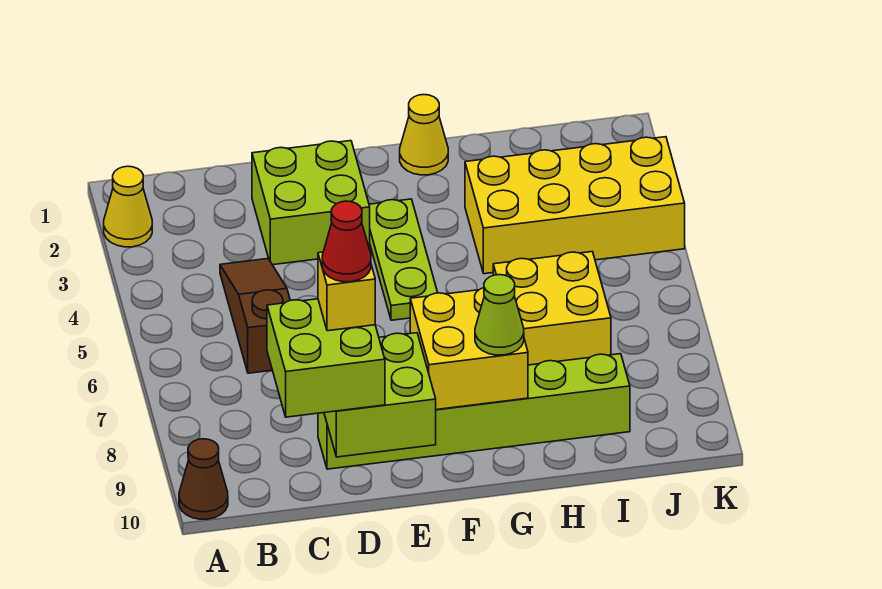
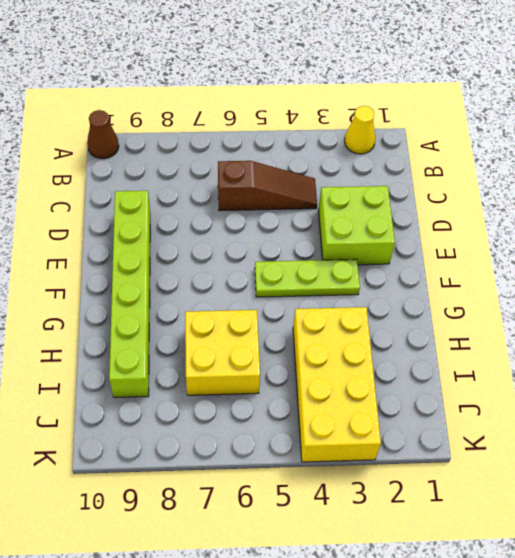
none -> yellow 1x1 cone [400,95,448,175]
none -> lime 2x2 brick [324,333,436,457]
none -> yellow 2x2 brick [410,288,528,410]

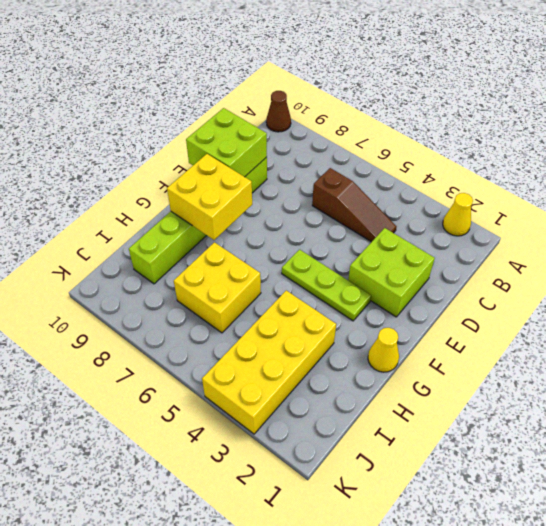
none -> lime 2x2 brick [267,299,385,417]
none -> lime 1x1 cone [475,275,524,355]
none -> yellow 1x1 brick [318,252,375,331]

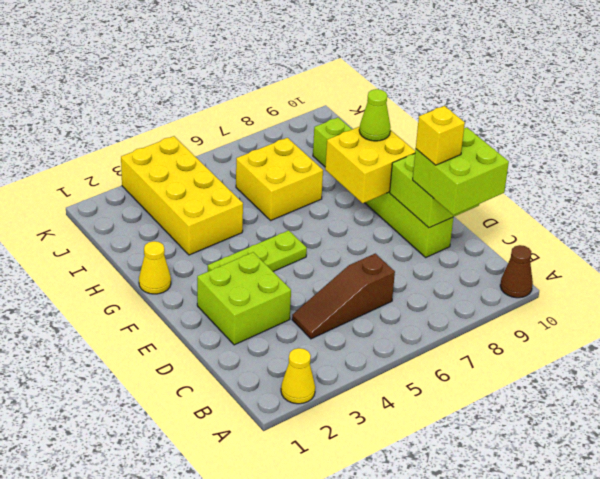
none -> red 1x1 cone [322,201,371,282]

